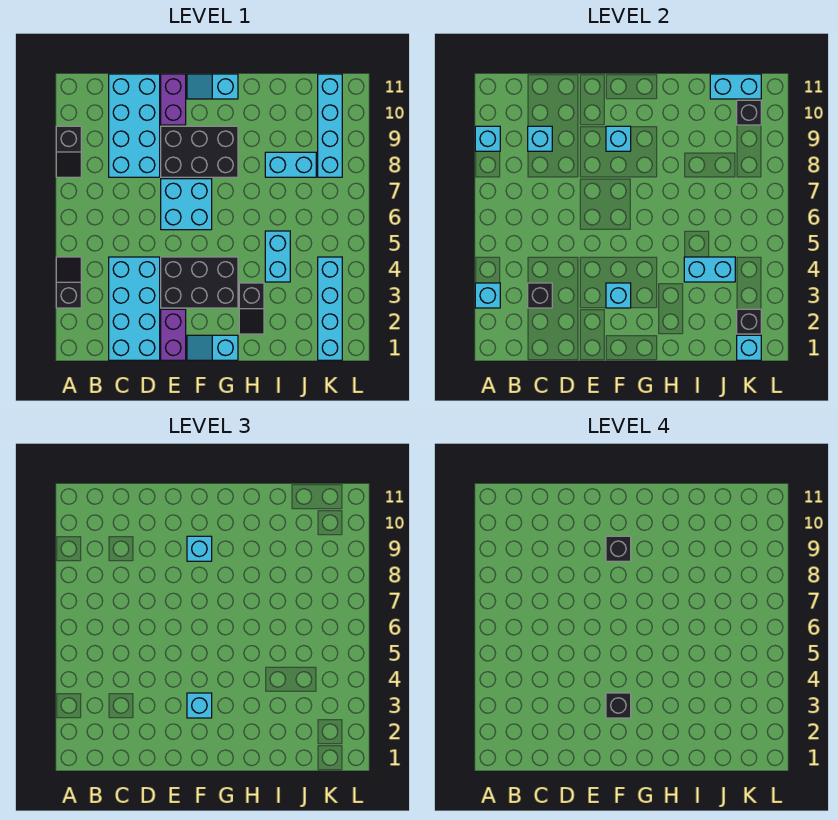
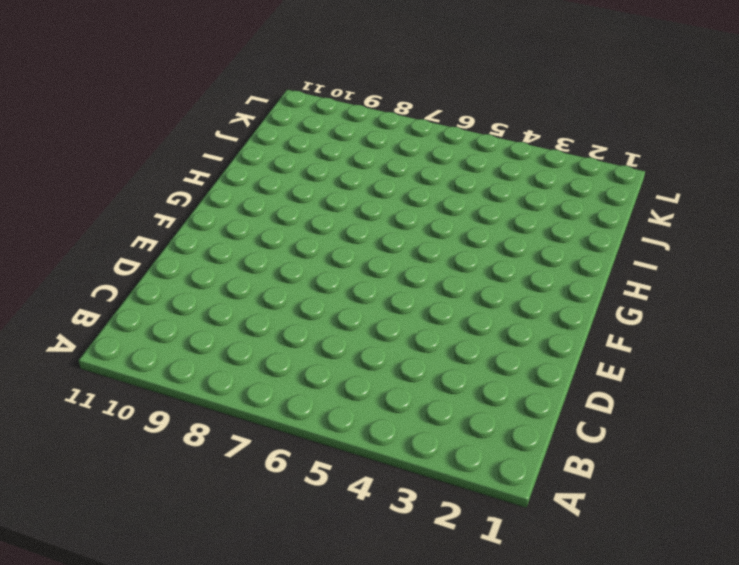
none -> black 1x2 slope [56,257,81,308]
none -> black 1x2 slope [56,126,81,177]
none -> cyan 2x4 brick [109,257,160,360]
none -> cyan 2x4 brick [109,74,160,177]

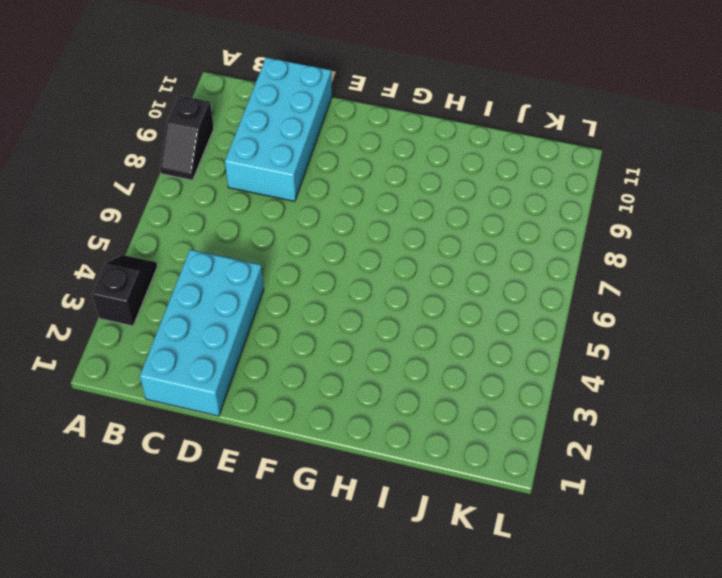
none -> purple 1x2 brick [161,309,186,360]
none -> black 2x3 brick [161,257,238,308]
none -> cyan 2x2 brick [161,179,212,230]
none -> black 2x3 brick [161,126,238,177]

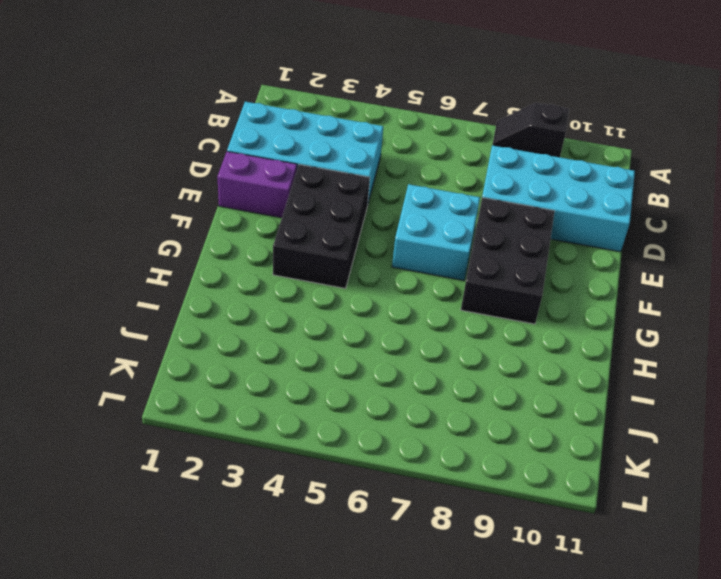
none -> black 1x2 slope [56,257,81,308]
none -> purple 1x2 brick [161,74,186,125]
none -> cyan 1x2 slope [187,335,238,360]
none -> cyan 1x2 slope [187,74,238,99]

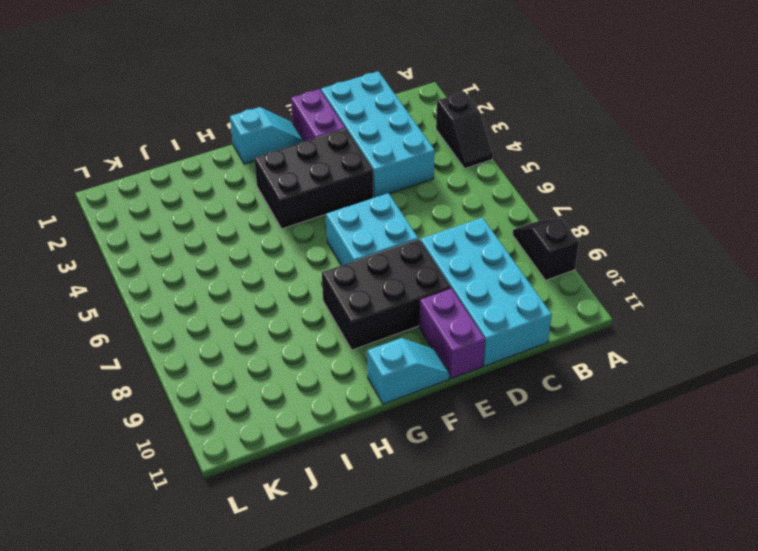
none -> black 1x2 slope [239,283,264,334]
none -> cyan 1x2 brick [265,231,290,282]
none -> cyan 1x2 brick [265,152,316,177]
none -> cyan 1x4 brick [318,257,342,360]

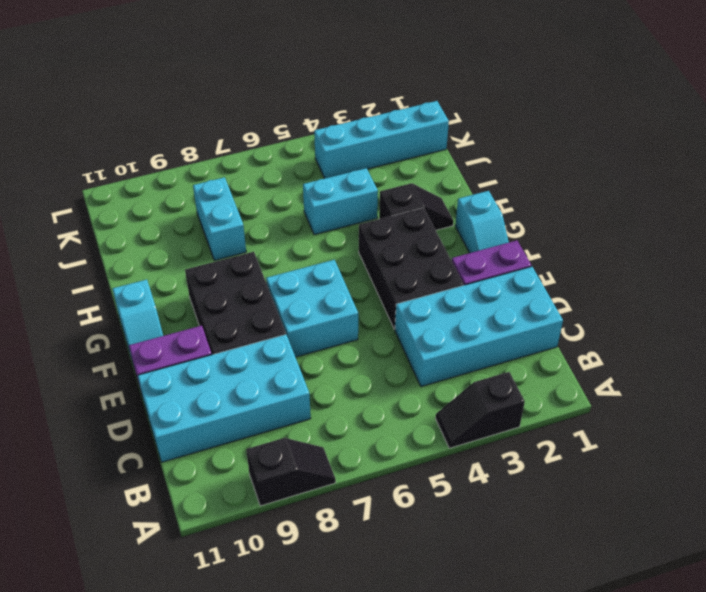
none -> cyan 1x4 brick [318,74,342,177]
none -> cyan 1x1 brick [475,283,500,308]
none -> cyan 1x1 brick [475,126,500,151]
none -> black 1x1 brick [528,283,552,308]

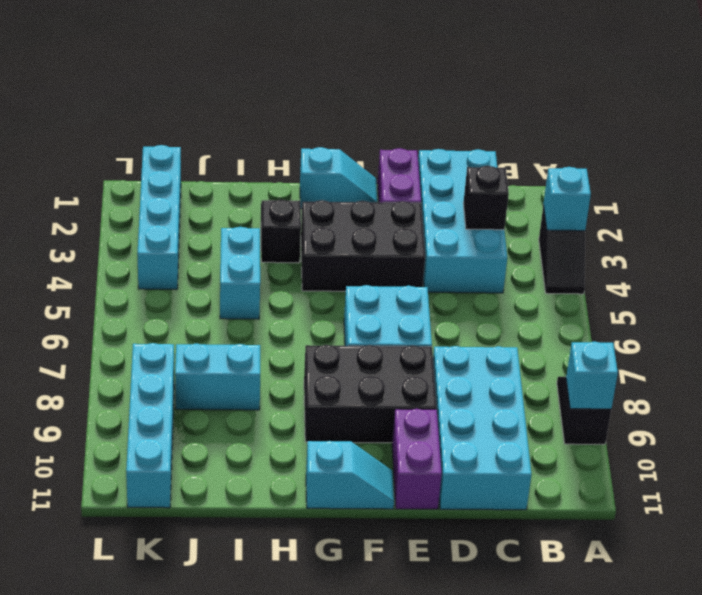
none -> cyan 1x1 brick [528,126,552,151]
none -> cyan 1x1 brick [606,283,631,308]
none -> cyan 1x1 brick [606,126,631,151]
none -> cyan 1x2 brick [684,257,735,282]

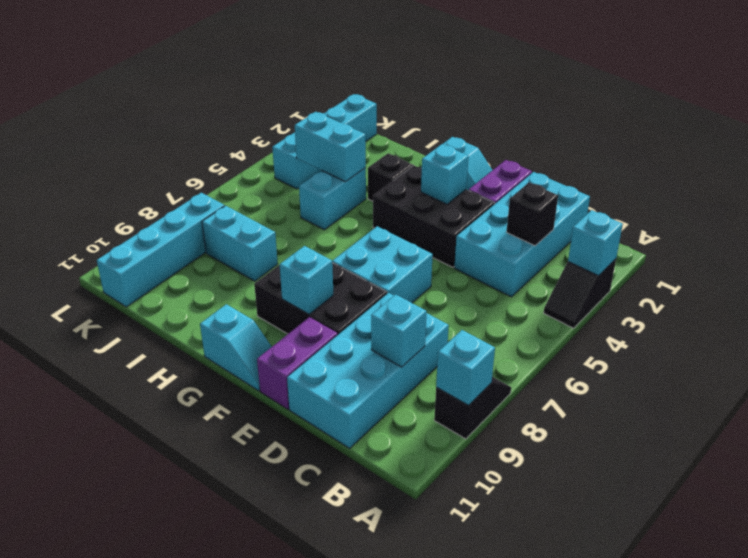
none -> cyan 1x2 brick [710,74,761,99]
none -> cyan 1x1 brick [737,335,761,360]
none -> black 1x1 brick [737,309,761,334]
none -> black 1x1 brick [737,100,761,125]

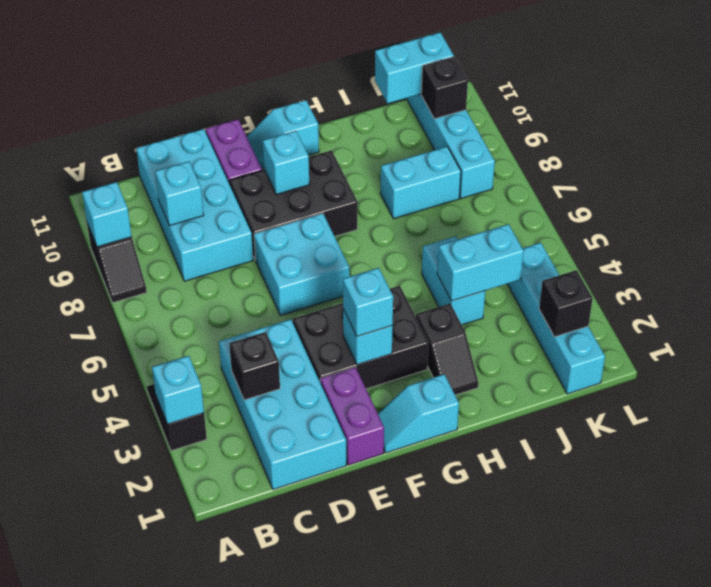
none -> cyan 1x1 brick [737,335,761,360]
none -> cyan 1x1 brick [187,536,212,561]
none -> black 1x1 brick [606,693,631,718]
none -> black 1x1 brick [606,536,631,561]

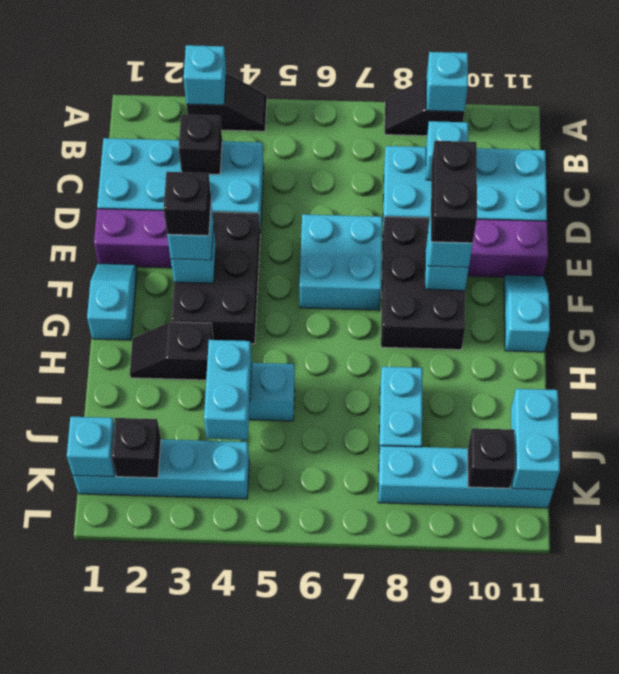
black 1x2 brick [431,141,477,243] -> black 1x1 brick [606,536,631,561]

